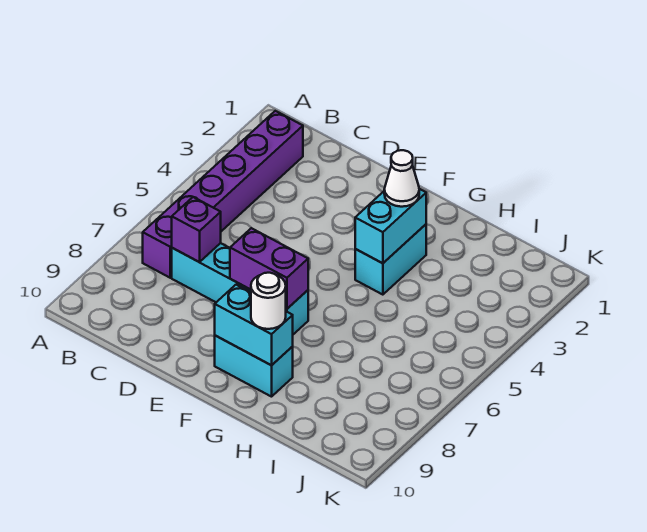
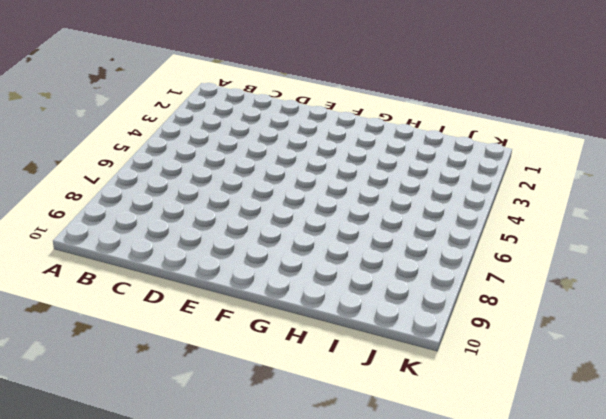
none -> purple 1x6 brick [143,111,303,278]
none -> cyan 1x4 brick [172,243,308,334]

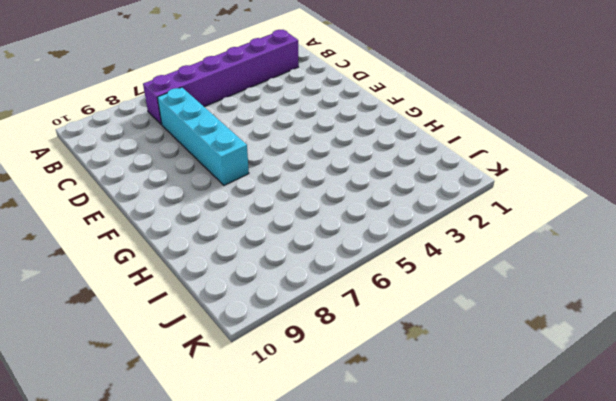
none -> cyan 1x2 brick [215,336,293,397]
none -> cyan 1x2 brick [355,224,426,295]

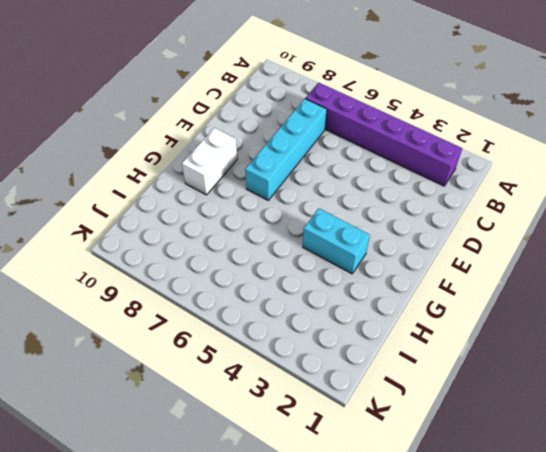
white 1x2 brick [182,128,237,195] -> cyan 1x2 brick [215,336,293,397]
none -> purple 1x1 brick [172,197,221,262]
none -> purple 1x2 brick [230,228,308,309]

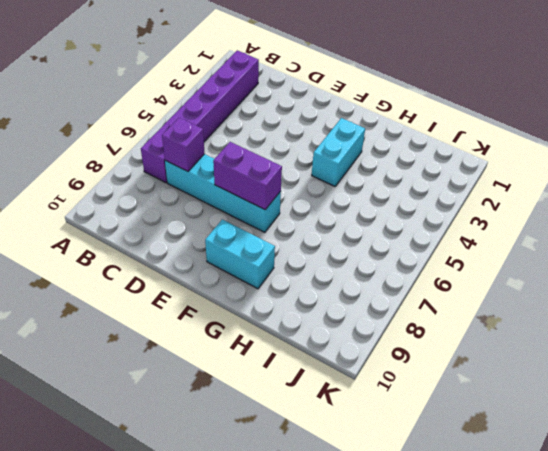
none -> cyan 1x2 brick [215,285,293,365]
none -> cyan 1x2 brick [355,189,426,263]

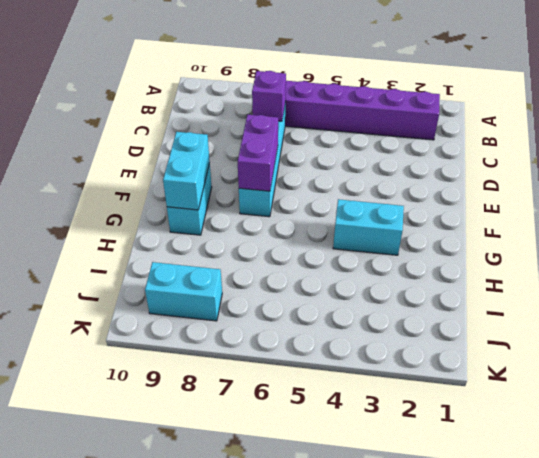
cyan 1x2 brick [145,262,222,321] -> cyan 1x2 brick moved to [355,189,426,263]
none -> white 1x1 cone [384,150,419,207]
none -> white 1x1 round brick [251,273,286,329]

